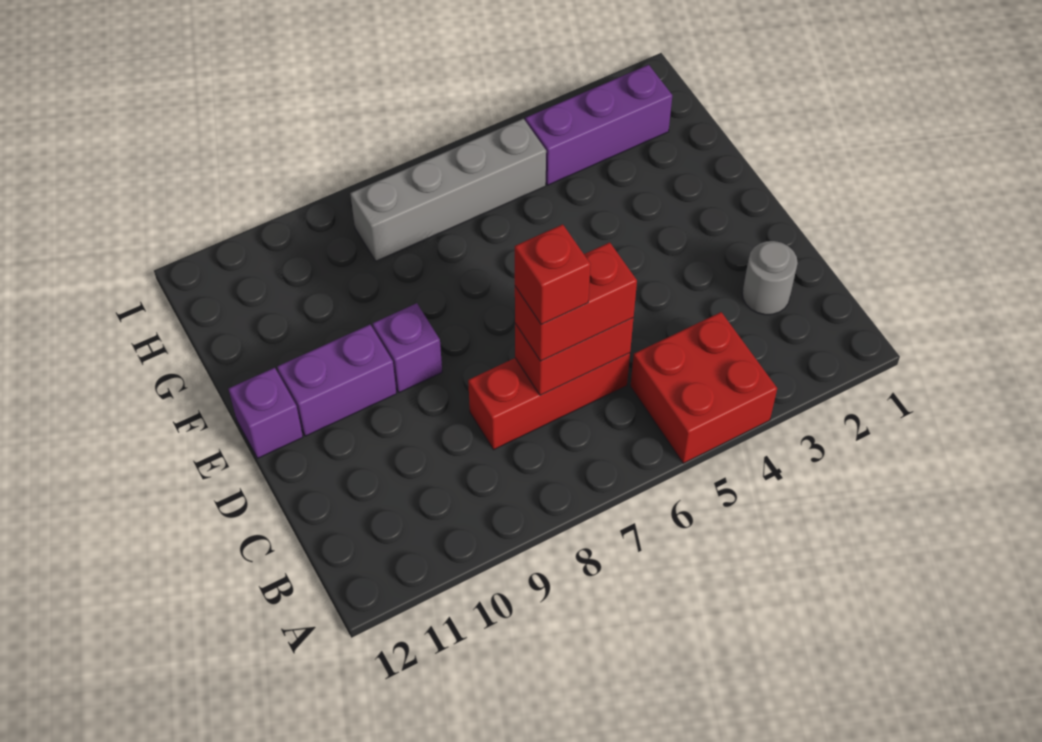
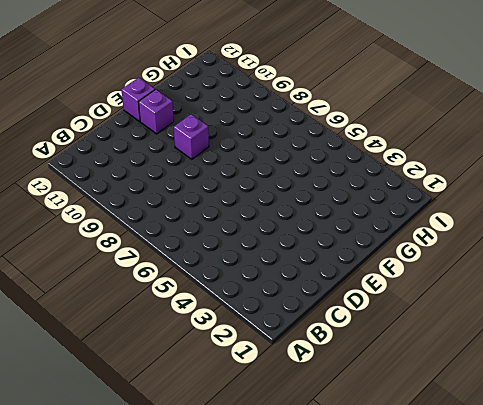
purple 1x1 brick [139,89,174,134] -> purple 1x2 brick [277,325,397,436]
none -> red 2x2 brick [630,312,777,463]
none -> grey 1x1 round brick [742,241,798,315]

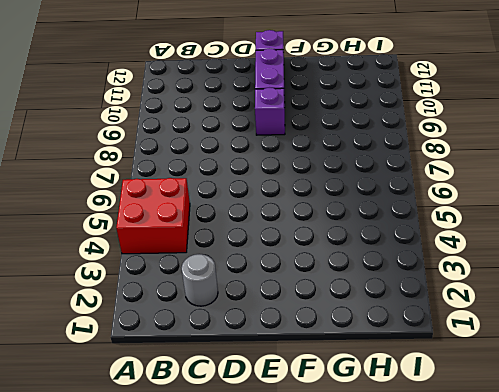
none -> red 1x3 brick [468,353,630,450]
none -> purple 1x3 brick [525,65,672,185]

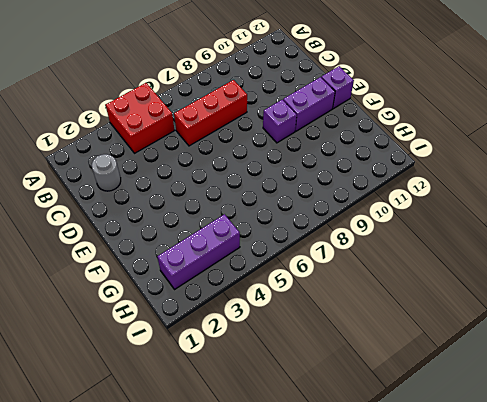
none -> grey 1x4 brick [350,119,546,261]
none -> red 1x2 brick [515,318,633,395]

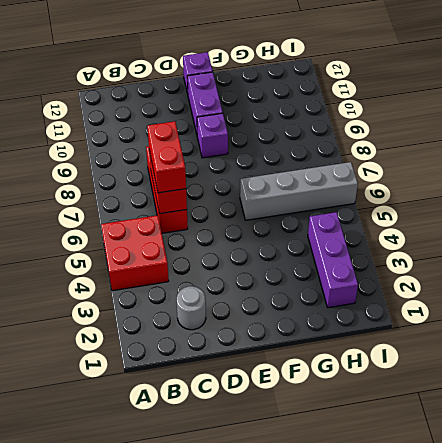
grey 1x4 brick [240,162,358,220] -> grey 1x4 brick turned to [350,119,546,261]
none -> red 1x1 brick [515,224,591,325]

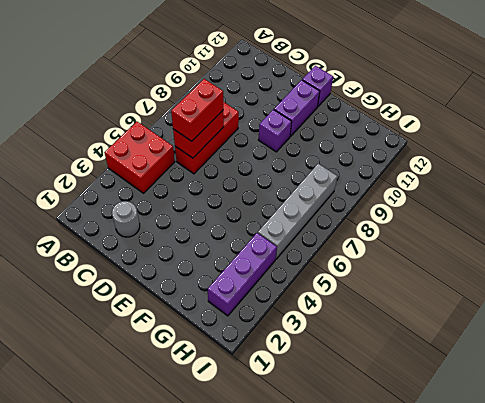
none -> red 1x1 brick [515,224,591,325]

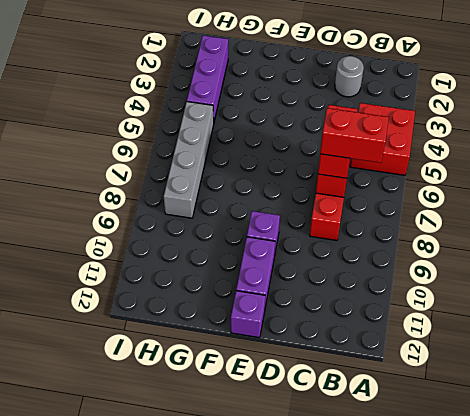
red 1x2 brick [320,108,389,163] -> red 1x1 brick [515,224,591,325]

